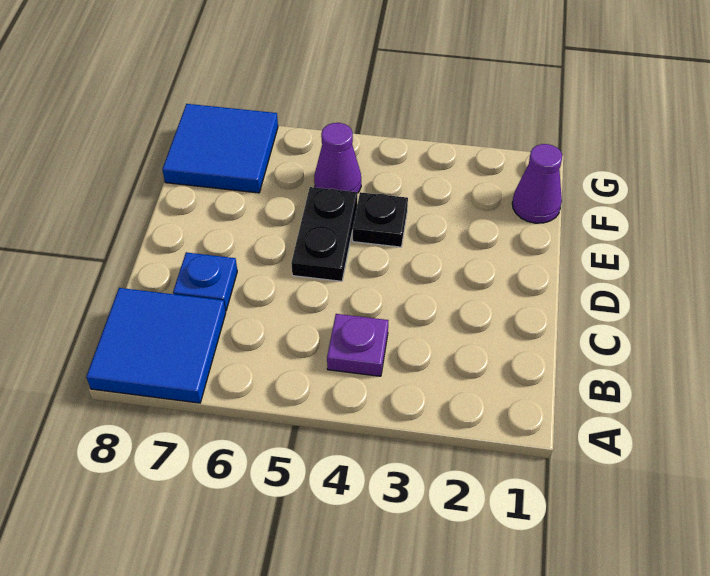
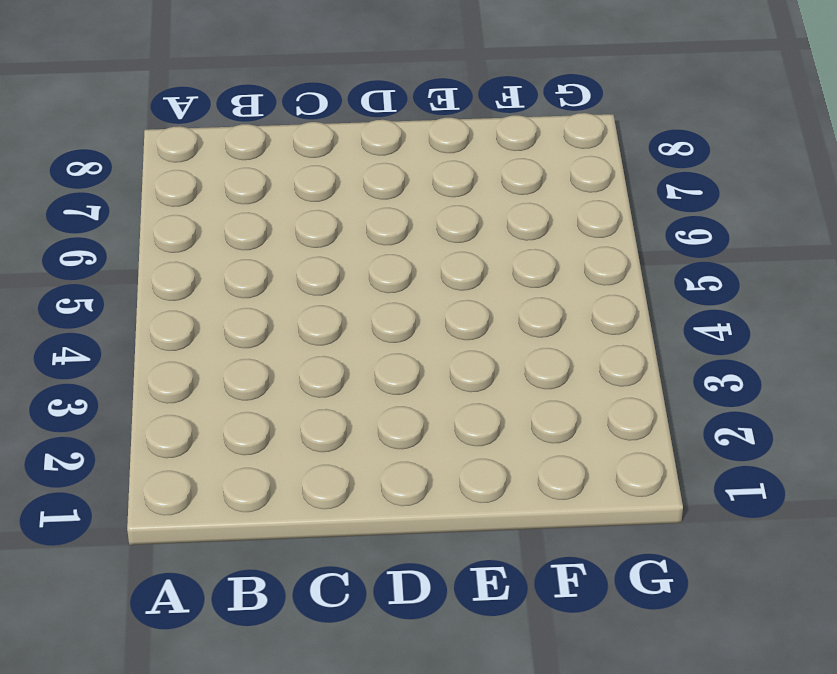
none -> blue 2x2 tile [86,288,226,403]
none -> purple 1x1 plate [327,314,388,376]

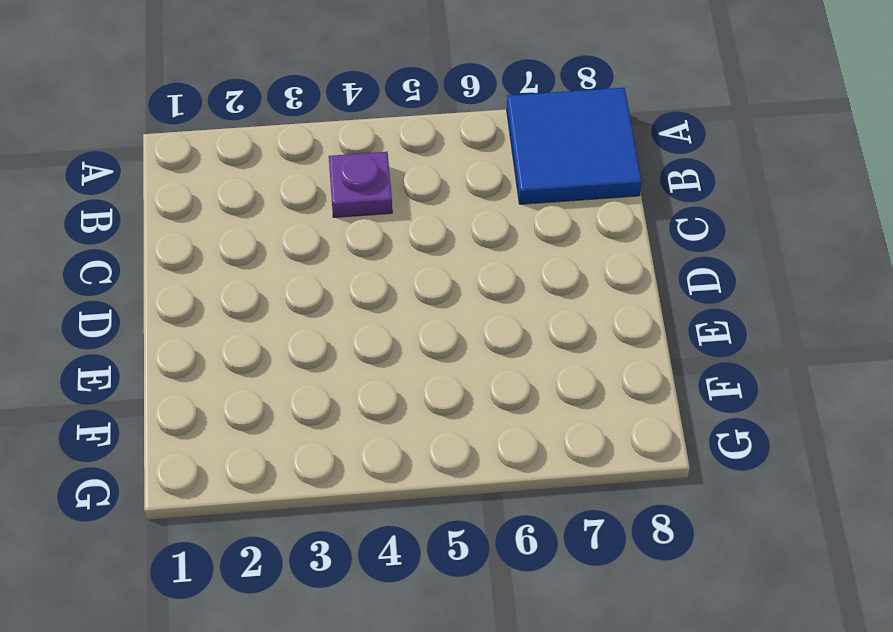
none -> blue 1x1 plate [173,252,237,311]
none -> black 1x2 plate [291,187,357,281]

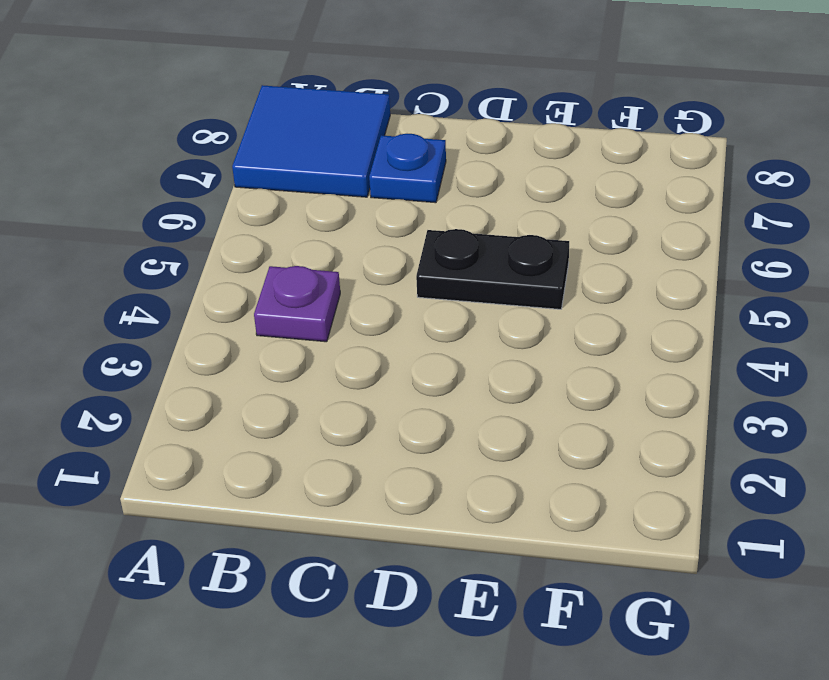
none -> black 1x1 plate [353,192,408,247]
none -> purple 1x1 cone [512,144,562,223]

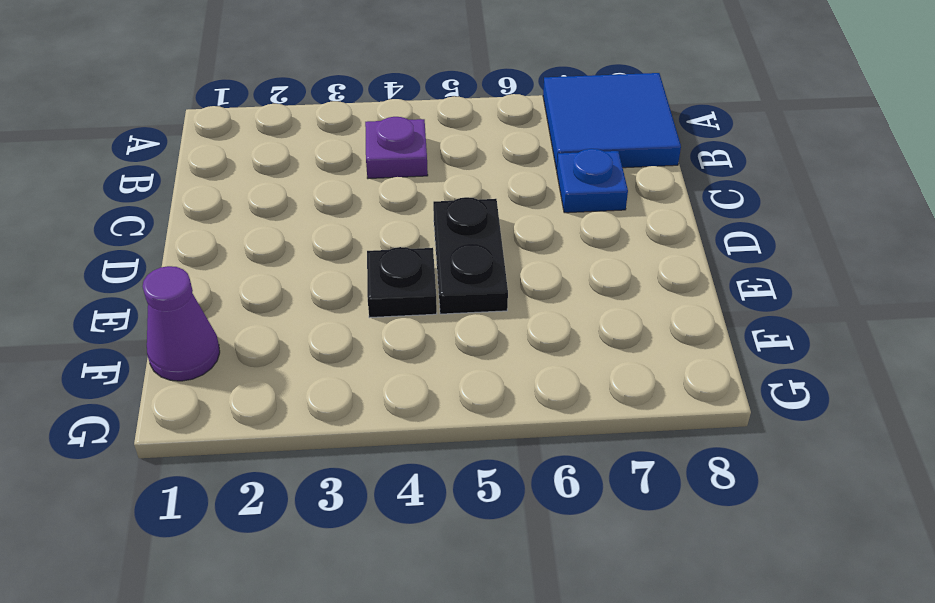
none -> purple 1x1 cone [314,123,361,193]
none -> blue 2x2 tile [162,104,278,193]

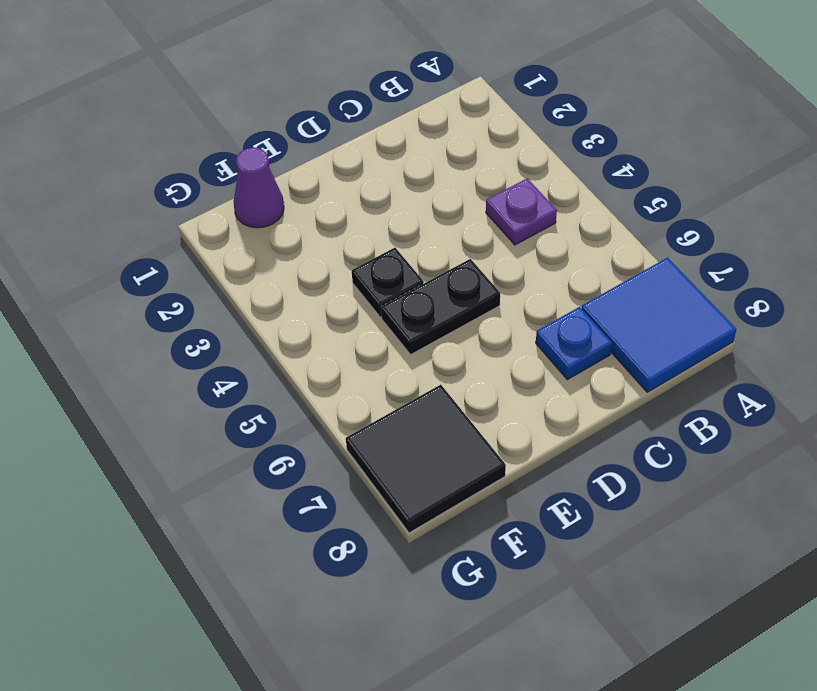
black 2x2 tile [346,385,506,533] -> blue 2x2 tile [162,104,278,193]
none -> purple 1x1 cone [314,123,361,193]

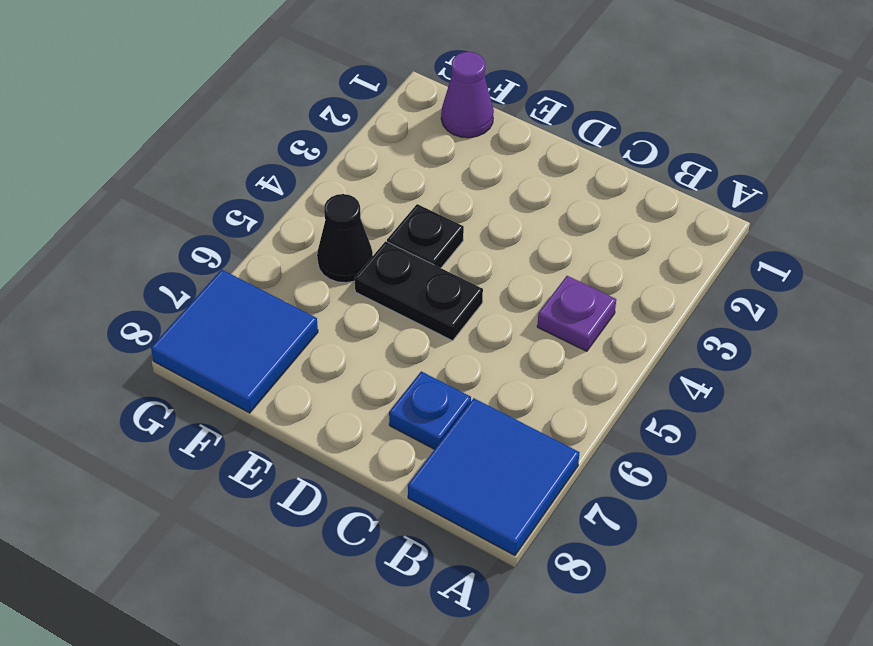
black 1x1 cone [317,194,373,283] -> purple 1x1 cone [314,123,361,193]

